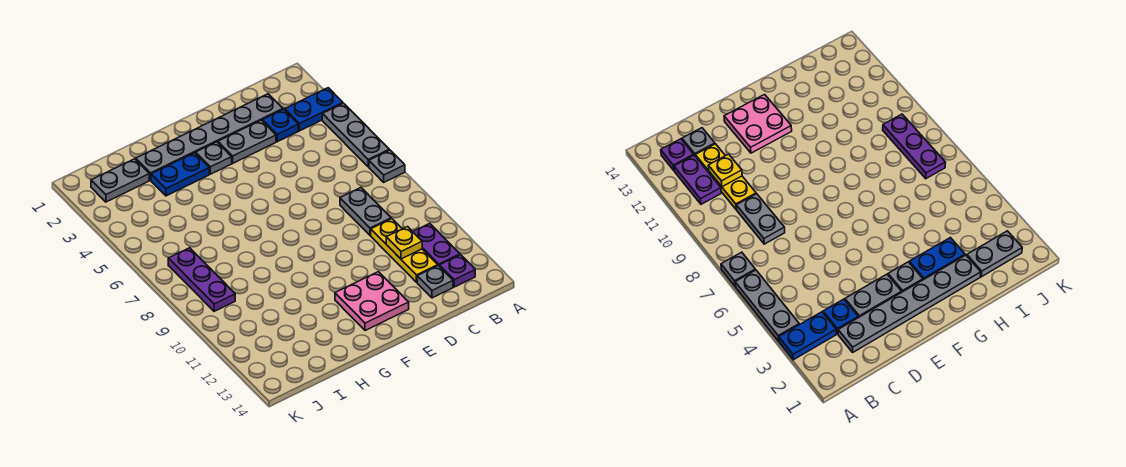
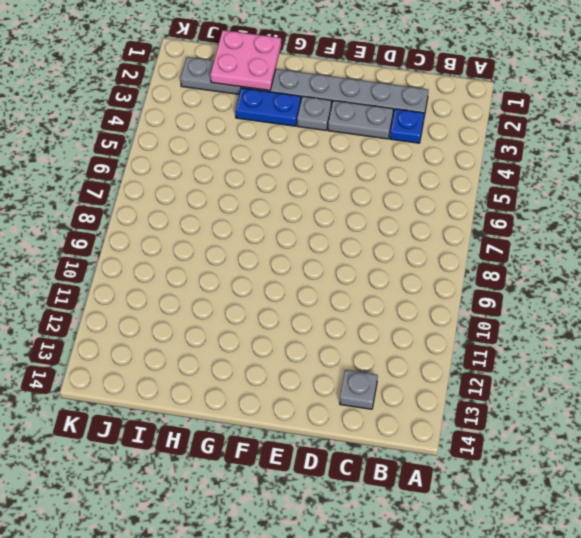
pink 2x2 plate [211,30,281,90] -> pink 2x2 plate moved to [335,272,409,331]
none -> blue 1x2 plate [285,88,343,131]
none -> grey 1x3 plate [322,103,389,167]
none -> grey 1x1 plate [369,150,405,182]

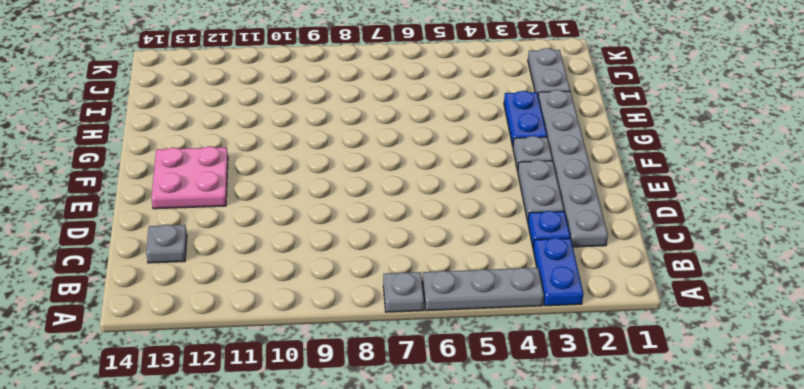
none -> purple 1x2 plate [413,223,460,266]
none -> purple 1x1 plate [439,255,475,287]
none -> grey 1x2 plate [340,188,391,235]

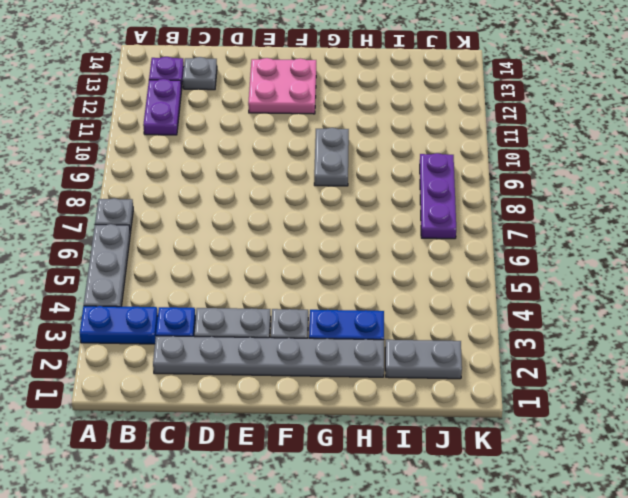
grey 1x2 plate [314,128,349,186] -> grey 1x2 plate moved to [340,188,391,235]
none -> yellow 1x3 plate [371,219,438,282]
none -> yellow 1x1 plate [386,227,422,259]

